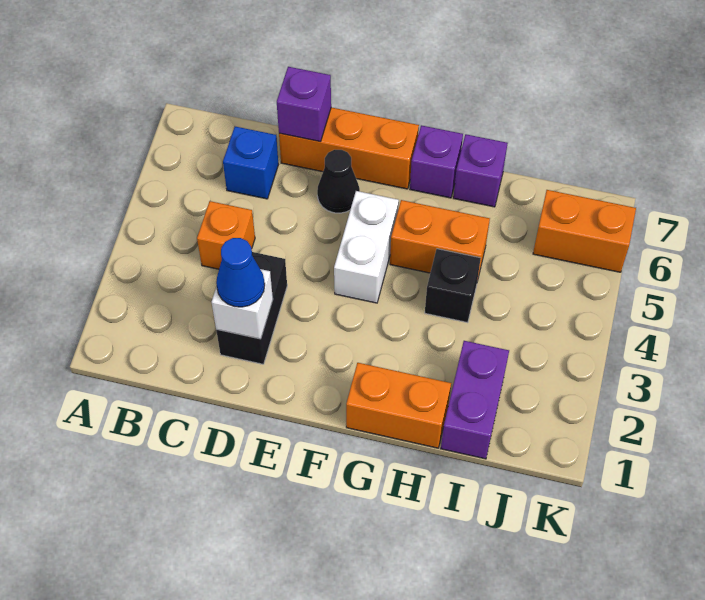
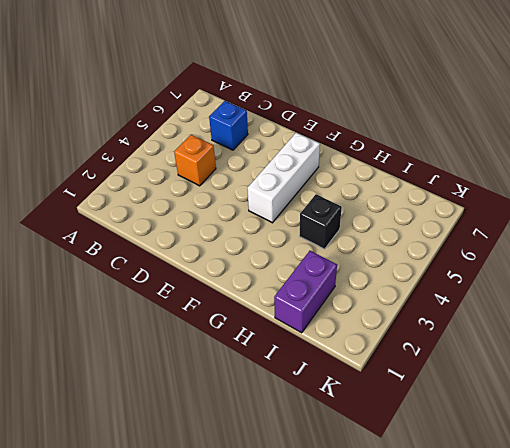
white 1x3 brick [247,133,320,223] -> white 1x2 brick [334,191,399,303]
none -> black 1x2 brick [216,252,287,364]
none -> orange 1x3 brick [279,107,419,189]
none -> black 1x1 cone [317,150,360,213]

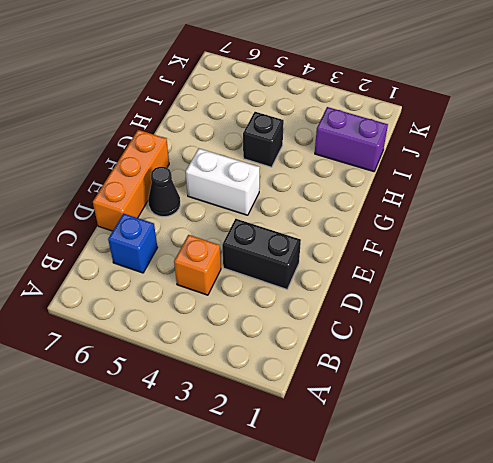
none -> orange 1x2 brick [346,363,451,448]
none -> orange 1x2 brick [390,200,490,277]
none -> purple 1x1 brick [410,125,463,198]

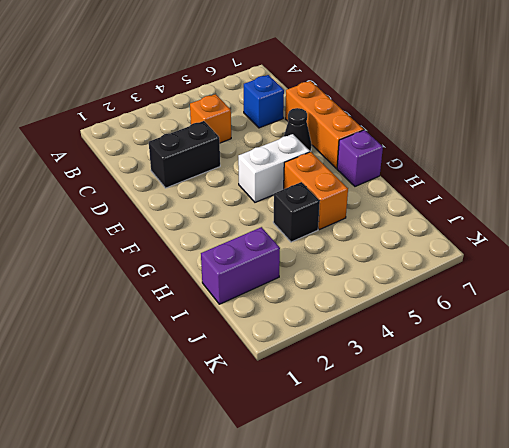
none -> orange 1x2 brick [346,363,451,448]
none -> purple 1x1 brick [453,134,508,207]
none -> orange 1x2 brick [533,190,636,272]

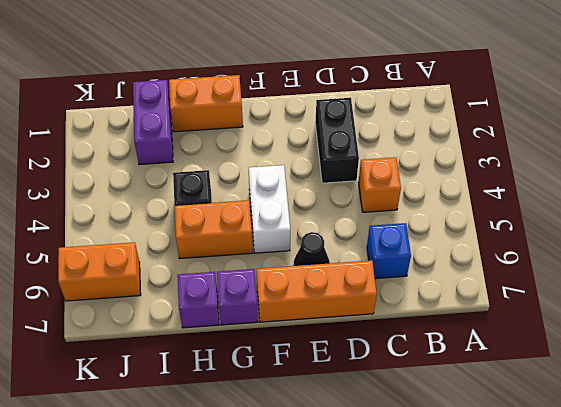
none -> white 1x1 brick [212,269,273,339]
none -> purple 1x1 brick [277,67,331,142]
none -> blue 1x1 cone [216,238,265,307]

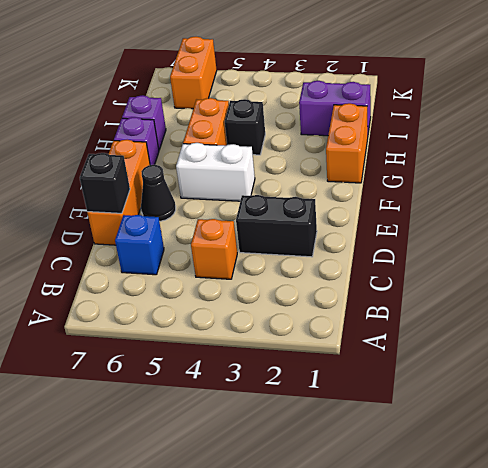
black 1x1 brick [80,153,130,213] -> purple 1x1 brick [277,67,331,142]
none -> white 1x1 brick [212,269,273,339]
none -> blue 1x1 cone [216,238,265,307]

